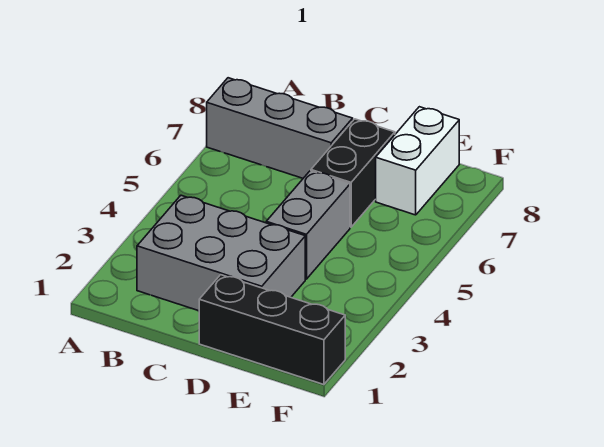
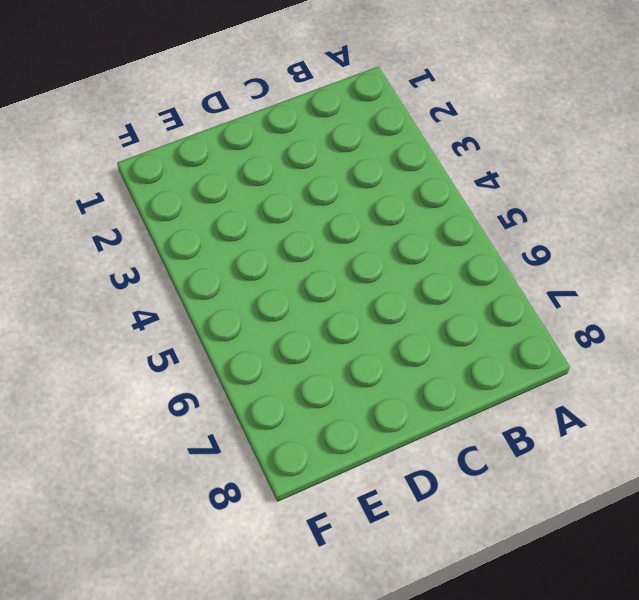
none -> grey 1x3 brick [207,78,353,178]
none -> grey 2x3 brick [137,195,305,311]

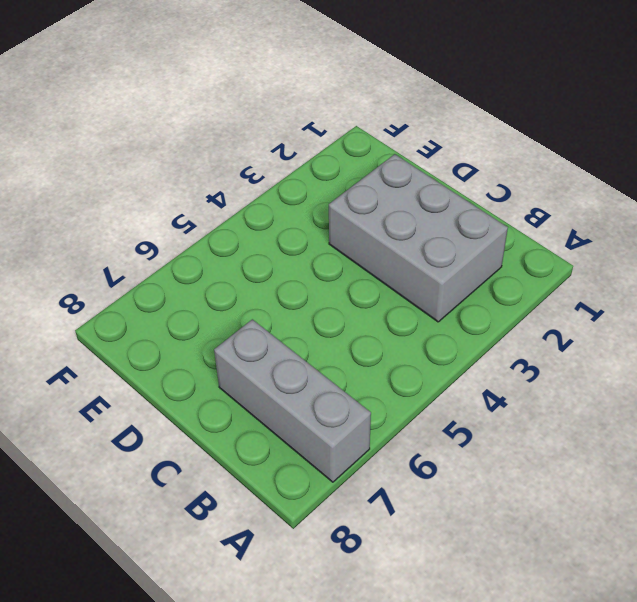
none -> black 1x3 brick [199,275,345,385]
none -> grey 1x2 brick [266,171,350,279]

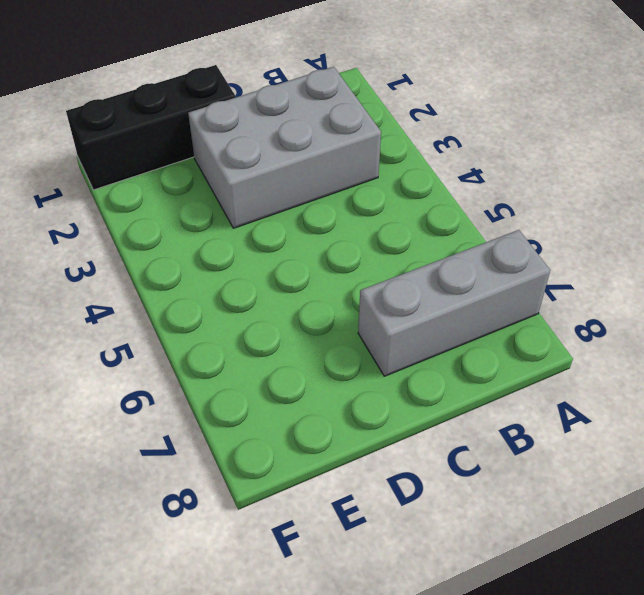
none -> grey 1x2 brick [266,171,350,279]
none -> black 1x2 brick [311,119,395,227]

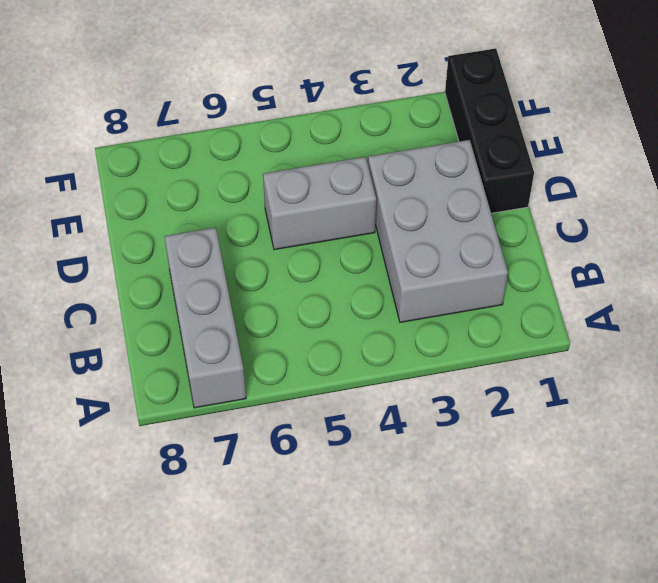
none -> black 1x2 brick [311,119,395,227]
none -> white 1x2 brick [376,107,459,215]

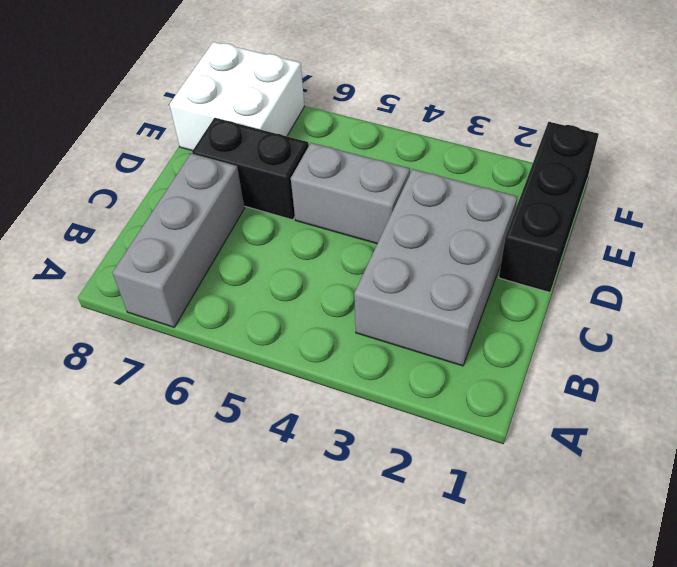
white 2x2 brick [169,42,304,151] -> white 1x2 brick [376,107,459,215]

